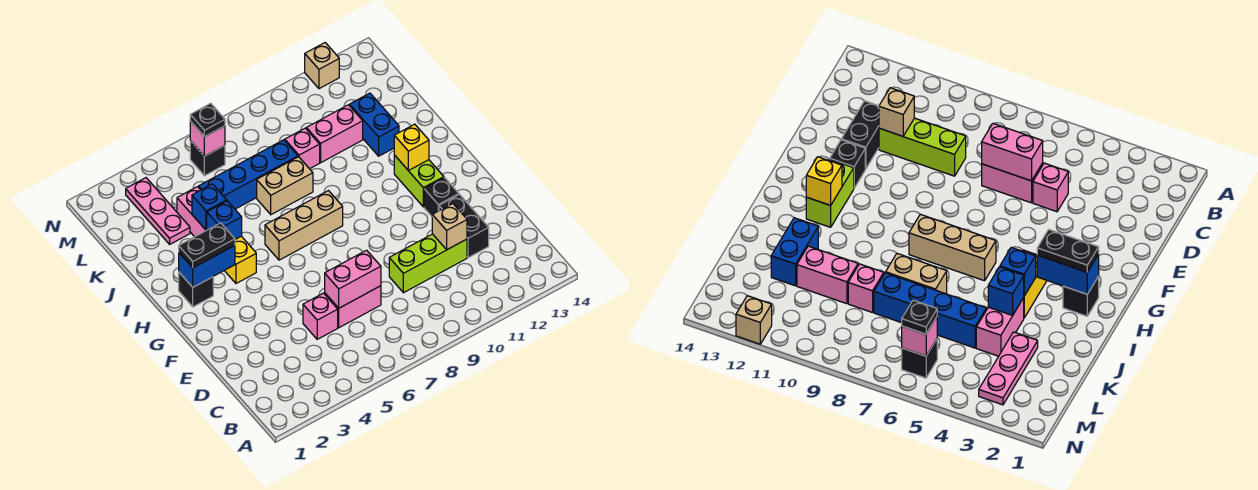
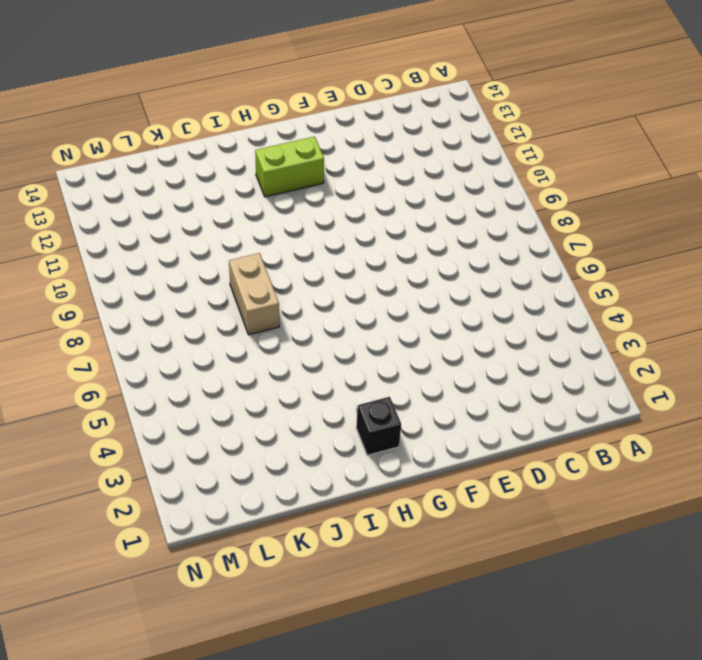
none -> pink 1x1 brick [303,293,338,339]
none -> pink 1x2 brick [325,286,381,328]
none -> lime 1x3 brick [389,234,467,293]

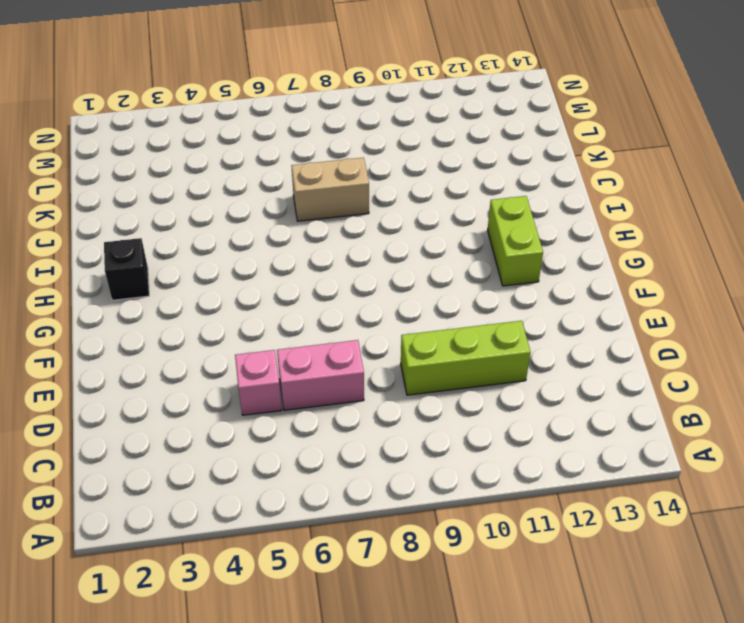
none -> black 1x2 brick [439,195,489,258]
none -> black 1x1 brick [424,178,459,216]
none -> yellow 1x2 brick [225,236,256,283]

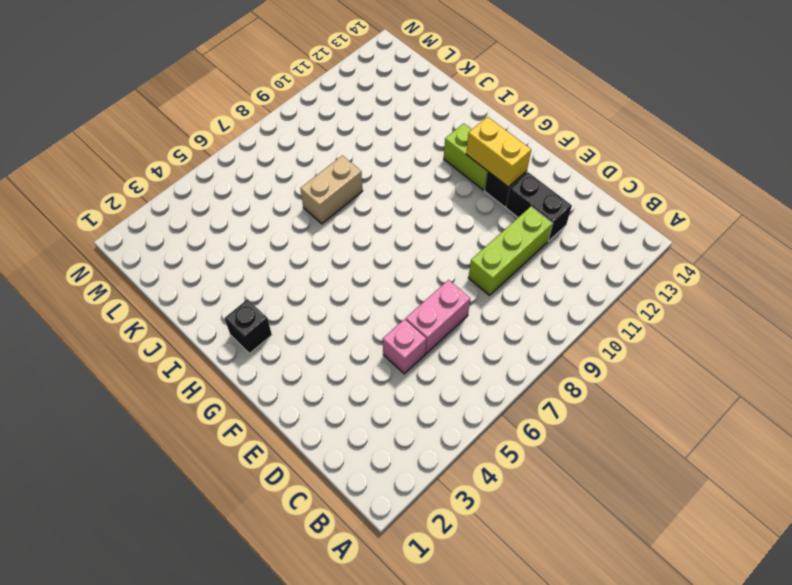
yellow 1x2 brick [466,117,531,187] -> yellow 1x2 brick moved to [225,236,256,283]
none -> tan 1x3 brick [265,191,343,260]
none -> pink 1x2 brick [177,187,206,237]
none -> blue 1x2 brick [350,93,399,156]

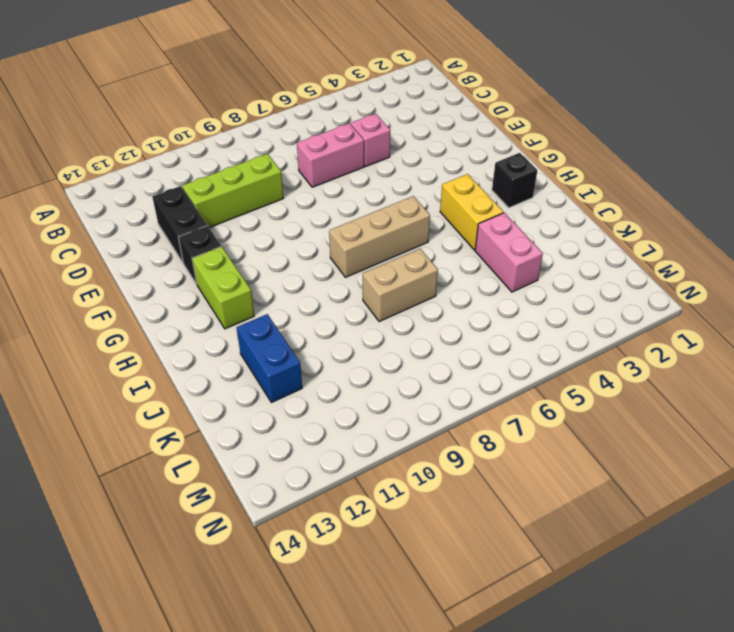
none -> pink 1x3 plate [126,178,190,244]
none -> blue 1x4 brick [199,140,298,209]
none -> pink 1x1 brick [285,128,320,169]

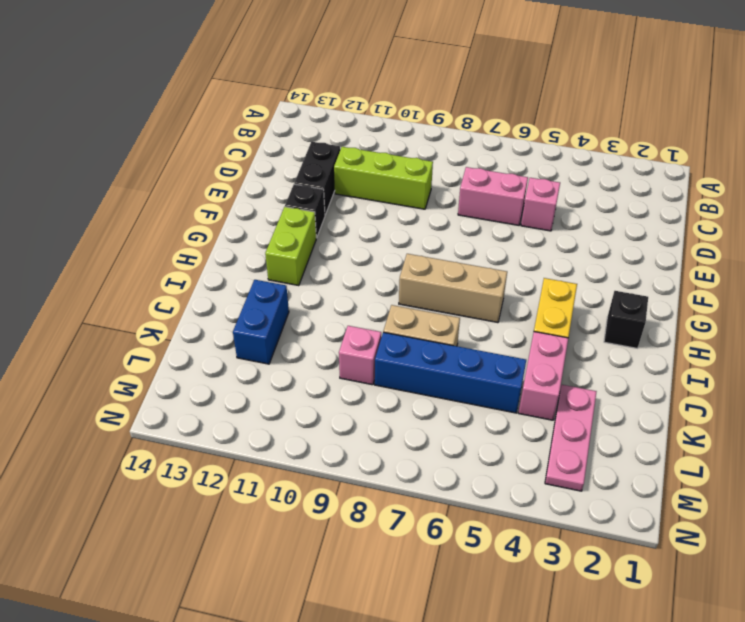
none -> pink 1x2 brick [306,105,363,163]
none -> black 1x1 brick [190,141,225,176]
none -> tan 1x1 brick [305,43,339,89]

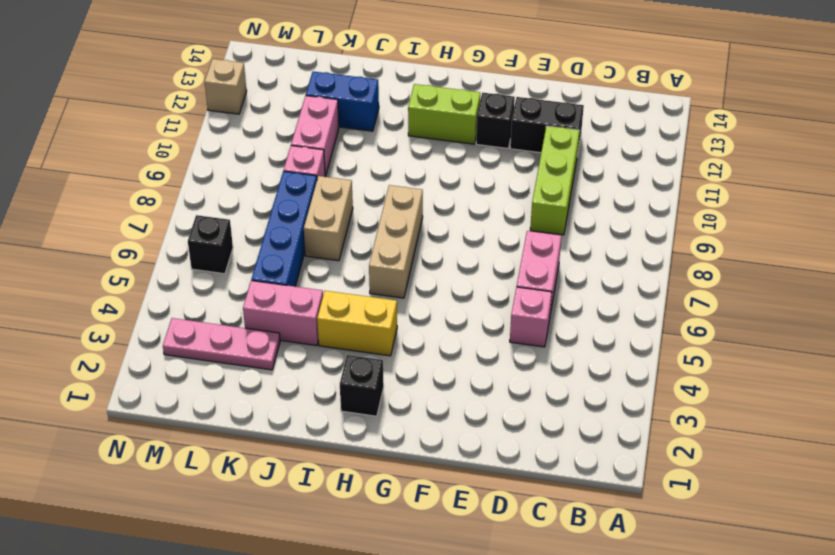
none -> pink 1x2 brick [325,250,381,308]
none -> tan 1x1 brick [432,204,467,250]
none -> blue 1x2 brick [179,245,235,287]

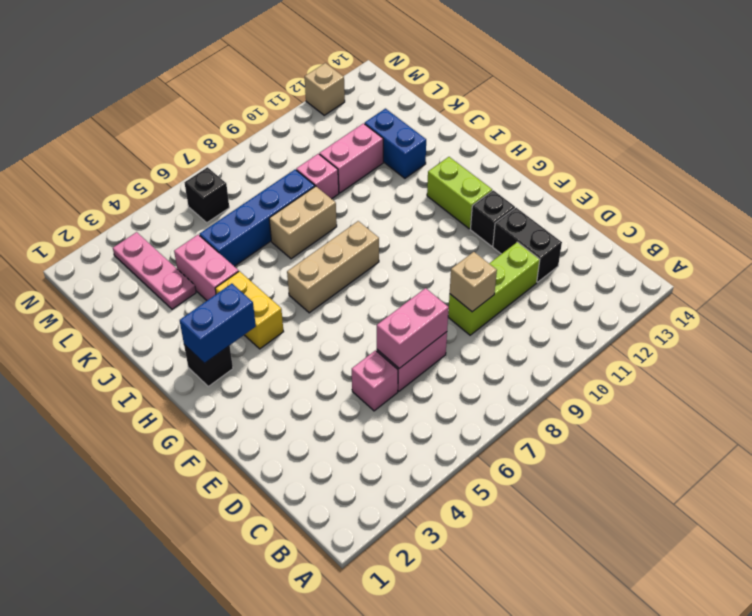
tan 1x1 brick [450,252,497,312] -> tan 1x1 brick moved to [432,204,467,250]
none -> yellow 1x1 brick [394,124,429,170]
none -> blue 1x1 brick [207,201,242,239]
none -> blue 1x1 brick [192,184,227,230]

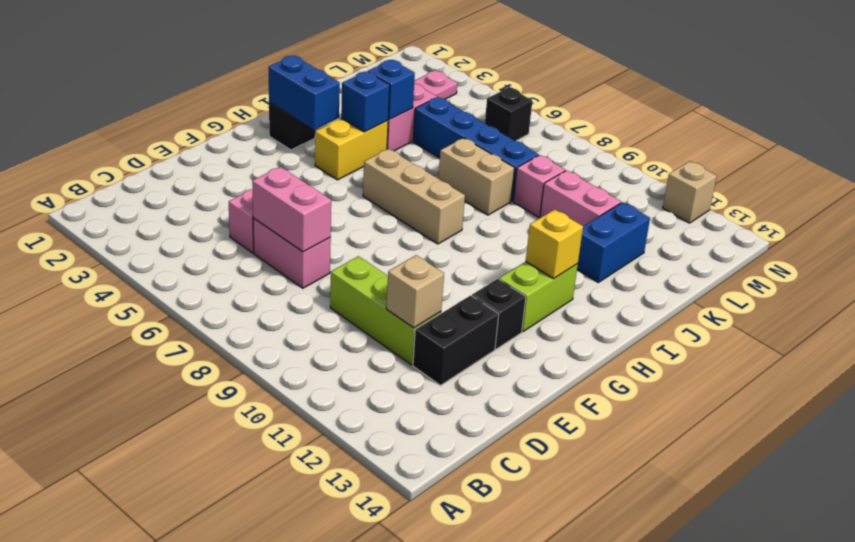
none -> pink 1x1 brick [190,121,225,156]
none -> black 1x2 plate [179,223,235,268]
none -> black 1x1 plate [190,103,225,137]

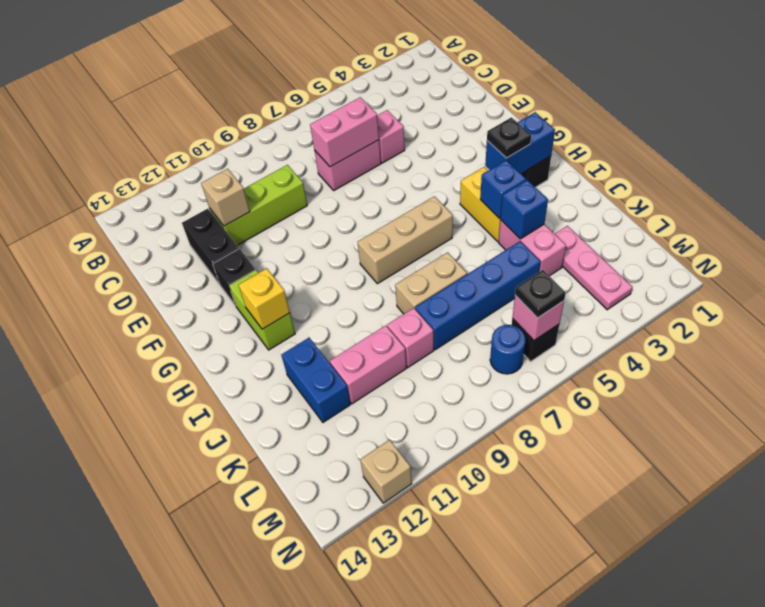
black 1x1 plate [487,117,531,158] -> black 1x2 plate [179,223,235,268]
blue 1x1 round brick [490,325,526,374] -> none

